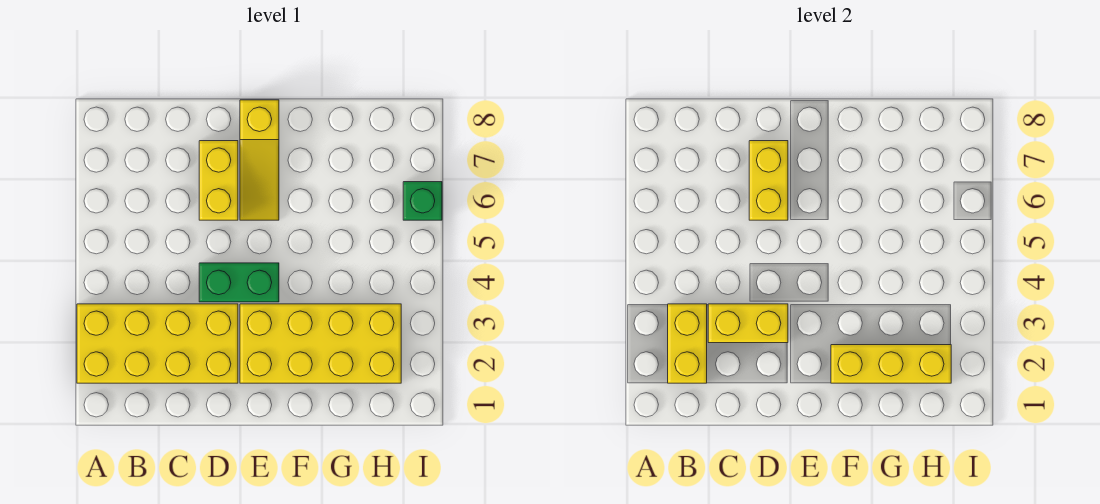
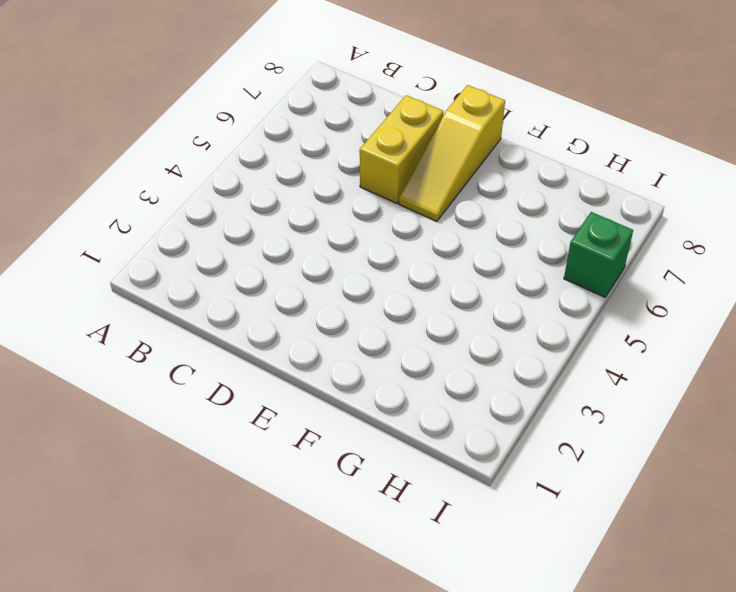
none -> yellow 2x4 brick [77,304,238,383]
none -> green 1x2 brick [199,263,279,302]

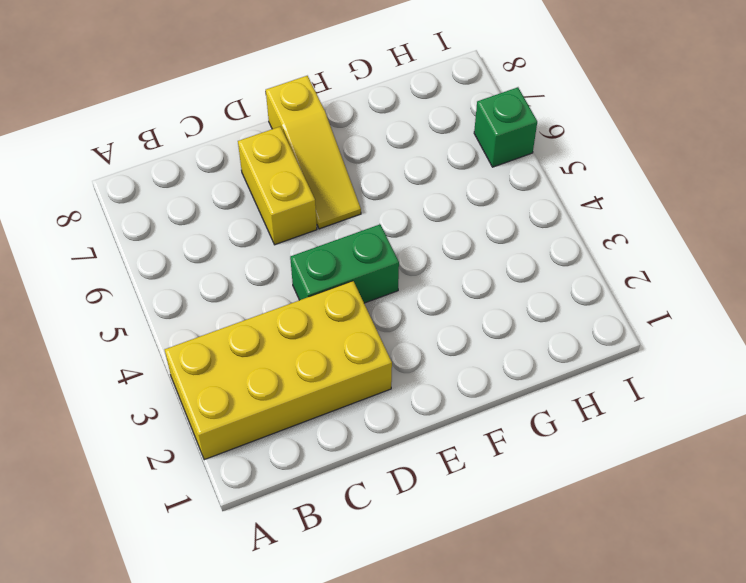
none -> yellow 2x4 brick [240,304,401,383]
none -> yellow 1x2 brick [668,304,707,383]

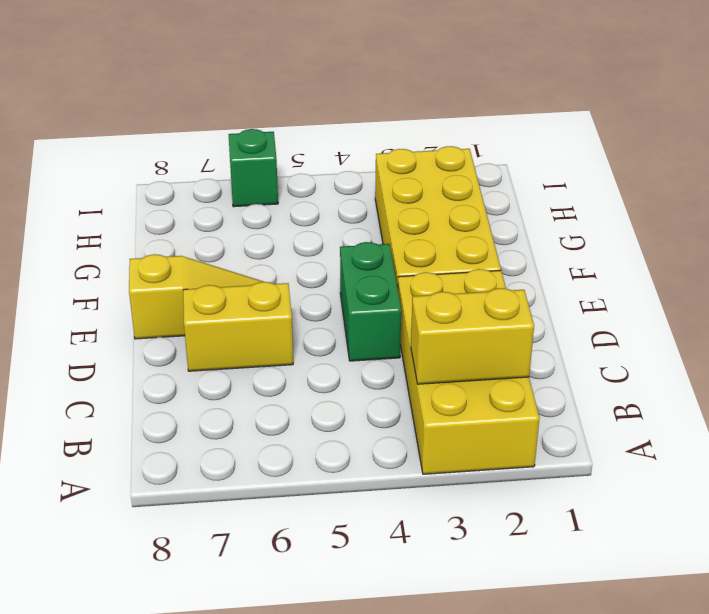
none -> yellow 1x2 brick [708,304,788,343]
none -> yellow 1x2 brick [749,141,788,220]

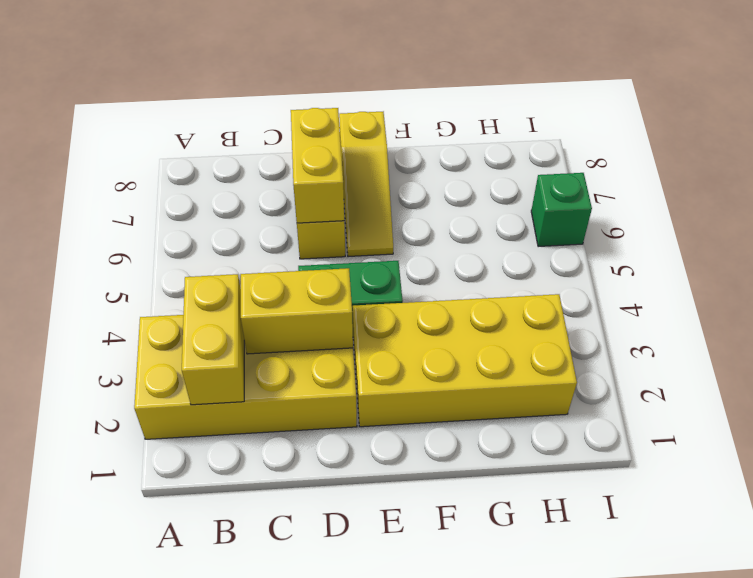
none -> yellow 1x3 brick [831,345,951,383]

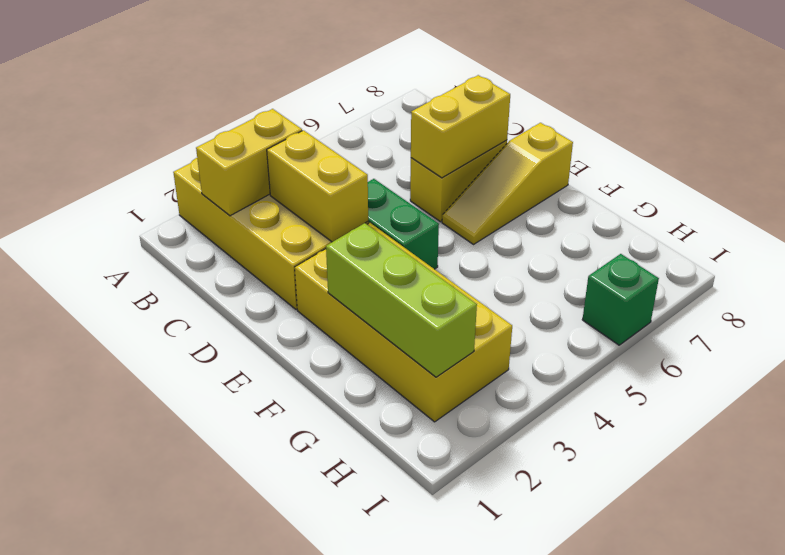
lime 1x3 brick [326,223,477,377] -> yellow 1x3 brick [831,345,951,383]

